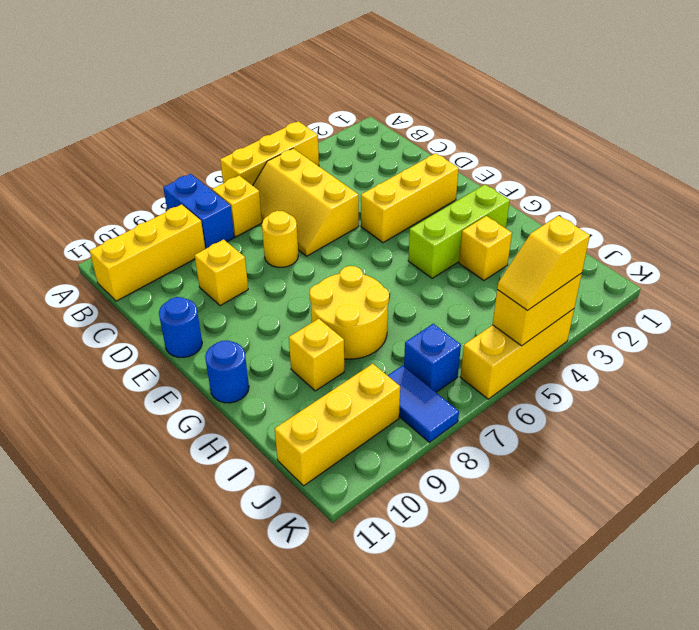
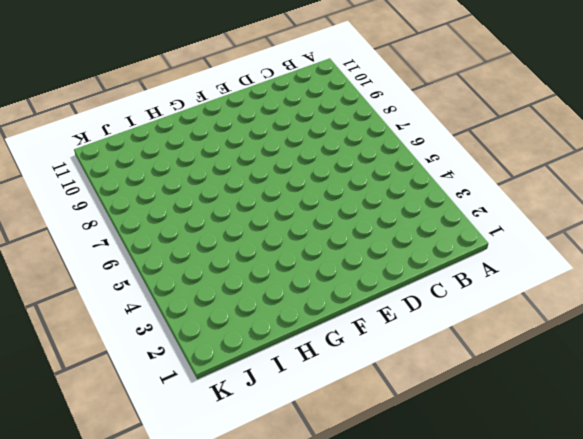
none -> yellow 1x3 brick [220,121,319,186]
none -> blue 1x2 brick [163,174,234,249]
none -> yellow 2x3 slope [253,148,359,256]

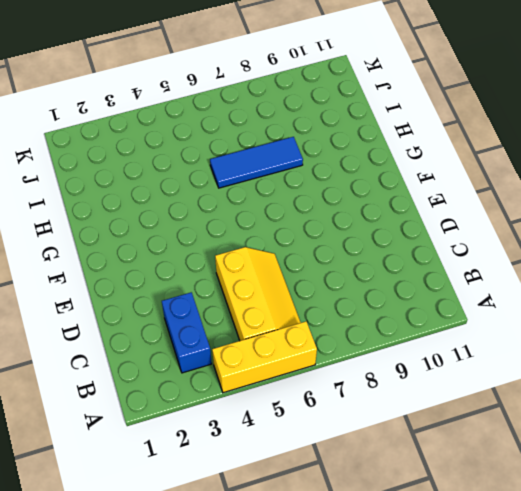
blue 1x2 brick [162,292,212,373] -> blue 1x2 brick moved to [163,174,234,249]
blue 1x3 tile [210,137,303,188] -> yellow 2x2 round brick [309,266,389,359]
none -> yellow 1x1 brick [212,176,262,237]
none -> yellow 1x3 brick [90,205,205,301]
none -> yellow 1x1 round brick [262,211,298,267]

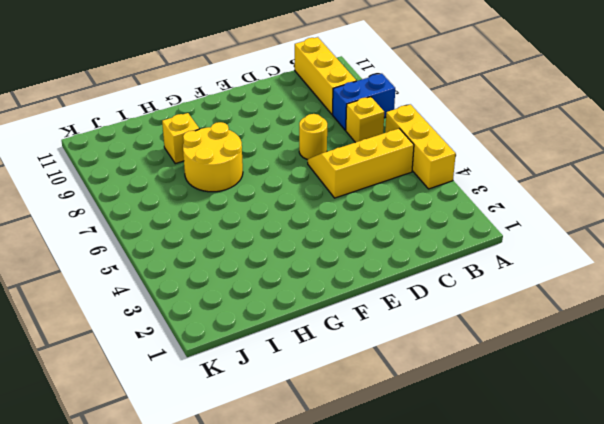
none -> yellow 1x1 brick [195,239,248,306]
none -> yellow 1x3 brick [361,153,459,243]
none -> blue 1x1 round brick [159,297,202,357]

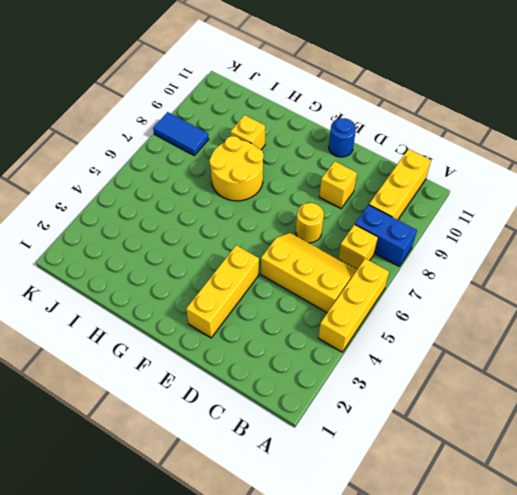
none -> lime 1x3 brick [408,185,510,278]
none -> blue 1x1 round brick [205,341,249,403]
none -> yellow 1x1 brick [459,216,512,281]

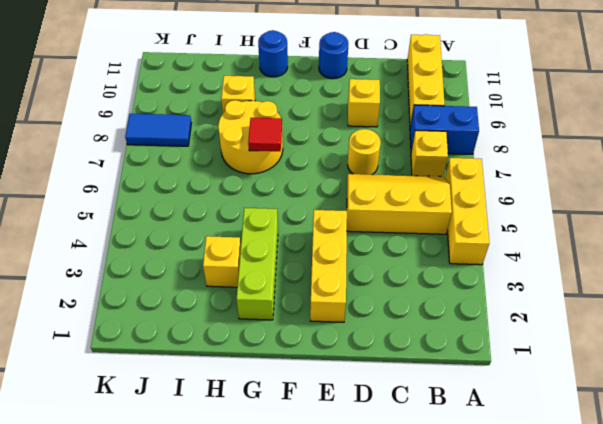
red 1x1 tile [248,118,282,151] -> none
none -> blue 1x1 brick [404,324,461,392]
none -> yellow 1x3 brick [275,364,400,486]
none -> yellow 1x3 brick [460,309,574,399]

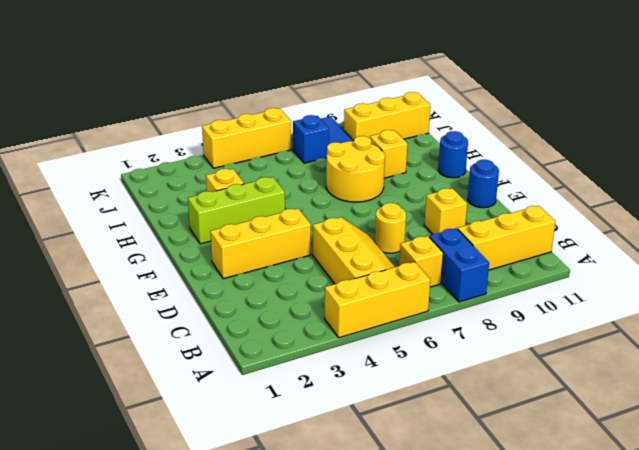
none -> yellow 1x2 brick [493,273,582,346]
none -> yellow 1x2 slope [497,216,590,310]

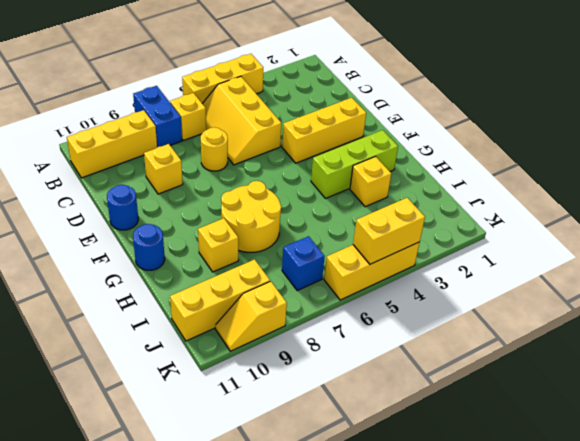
yellow 1x2 slope [215,281,287,351] -> yellow 1x2 slope moved to [497,216,590,310]
none -> blue 1x2 tile [388,365,459,442]

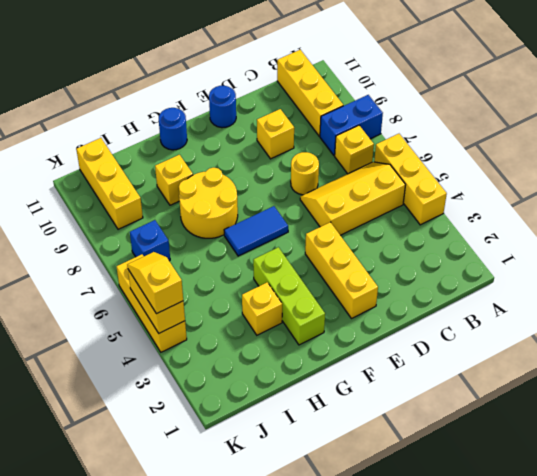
blue 1x2 tile [224,206,288,256] -> blue 1x2 tile moved to [388,365,459,442]

